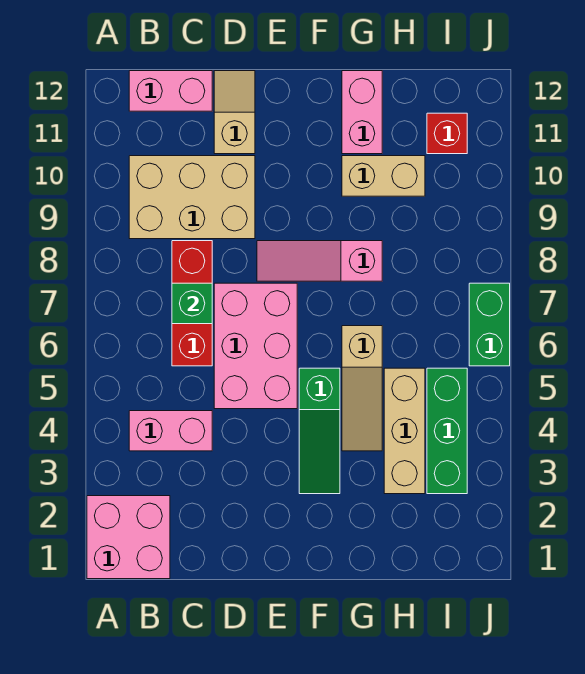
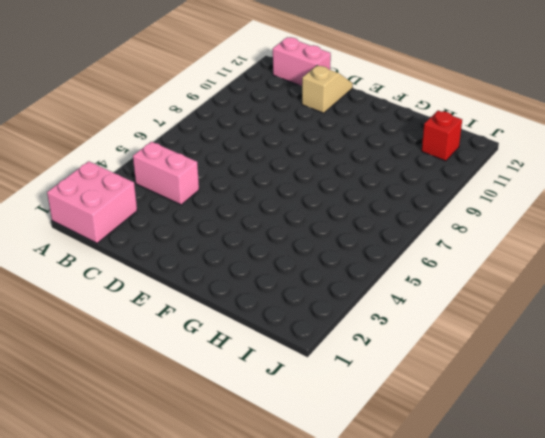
none -> tan 2x3 brick [129,156,255,239]
none -> red 1x3 brick [172,241,212,366]
none -> pink 2x3 brick [214,283,297,409]

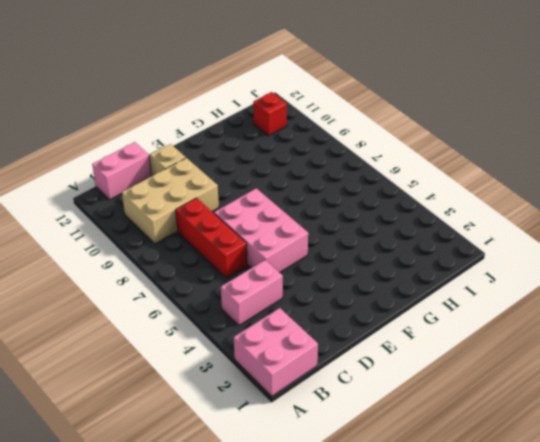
none -> pink 1x3 slope [257,241,382,281]
none -> green 1x3 slope [299,368,340,494]
none -> tan 1x3 slope [342,326,382,451]

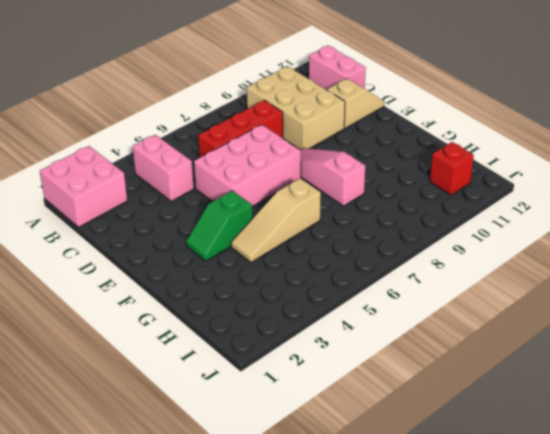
green 1x2 slope [186,190,253,261] -> green 1x3 slope [299,368,340,494]
none -> tan 1x2 brick [342,156,425,196]
none -> pink 1x2 brick [342,71,382,154]
none -> tan 1x3 brick [384,368,425,494]

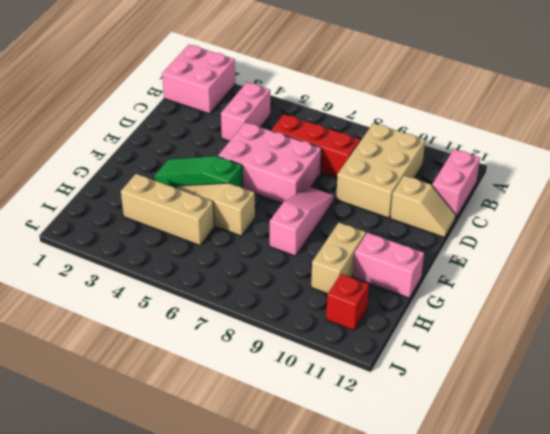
none -> green 1x3 brick [427,368,467,494]
none -> green 1x2 brick [469,283,510,366]
none -> green 1x1 brick [172,283,212,324]

